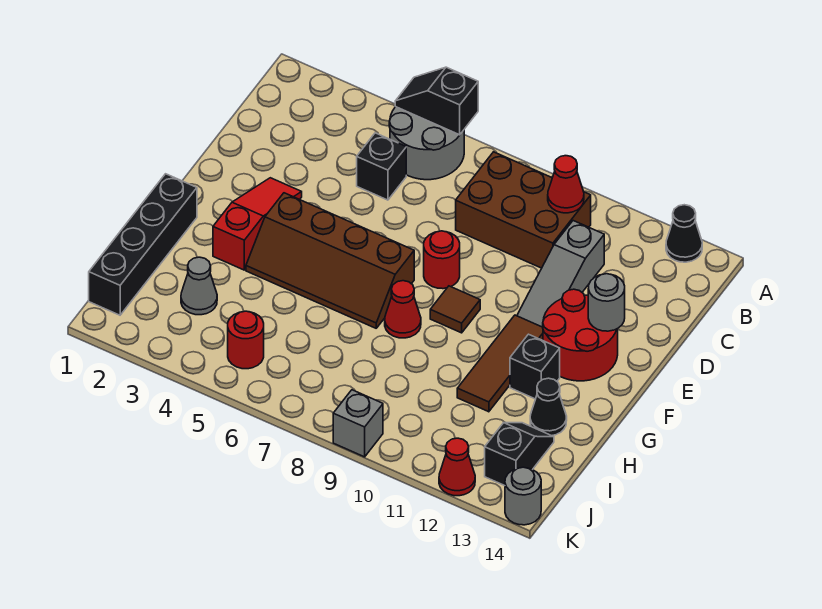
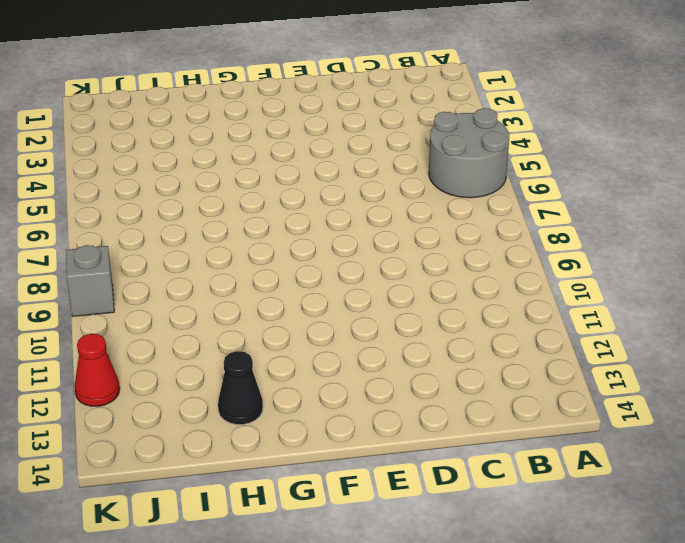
none -> black 1x1 cone [666,205,702,262]
none -> brown 2x3 brick [456,152,591,268]
none -> black 1x1 brick [357,133,406,200]

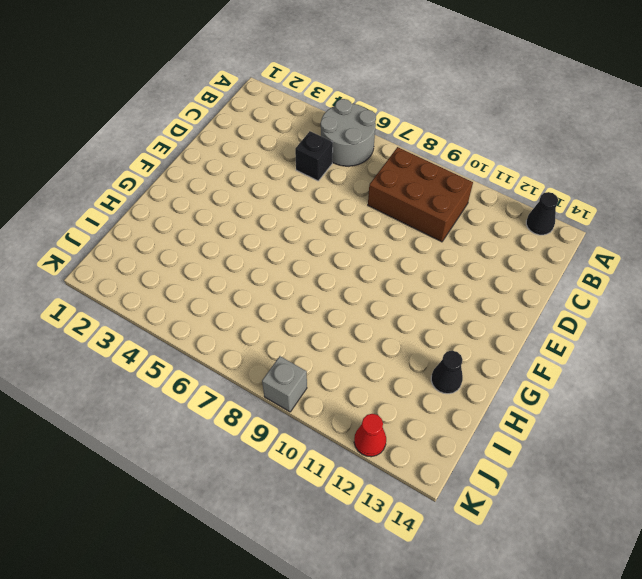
none -> grey 1x3 slope [517,221,604,327]
none -> red 1x3 slope [213,178,302,270]
none -> red 1x1 round brick [424,231,460,289]

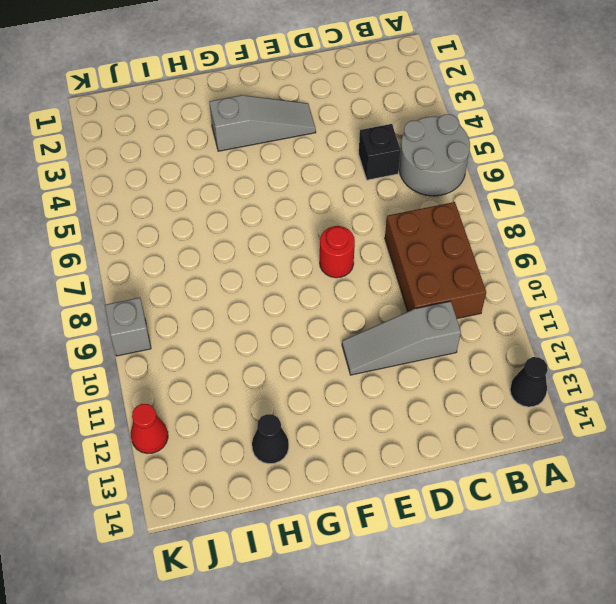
grey 1x3 slope [209,95,316,151] -> red 1x3 slope [213,178,302,270]
none -> red 2x2 round brick [543,289,618,381]
none -> brown 2x4 slope [246,193,414,328]
none -> brown 1x1 tile [430,286,480,333]

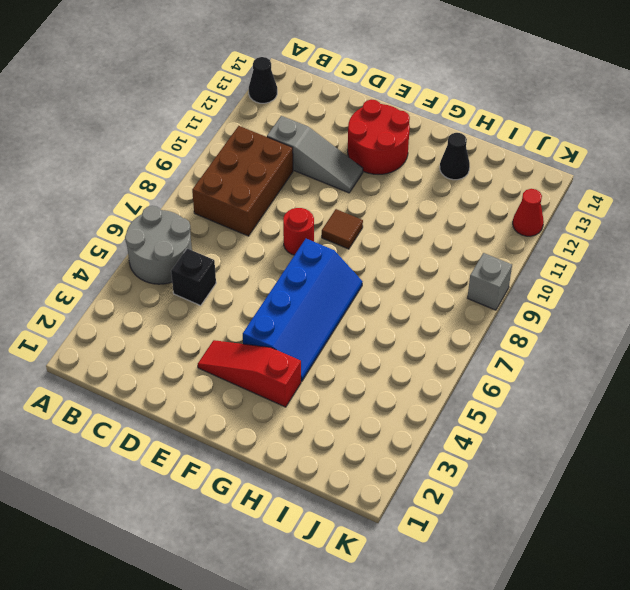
blue 2x4 slope [243,239,362,382] -> brown 2x4 slope [246,193,414,328]
none -> brown 1x3 tile [457,315,543,412]
none -> black 1x4 brick [89,174,197,315]
none -> red 1x1 cone [385,281,421,338]

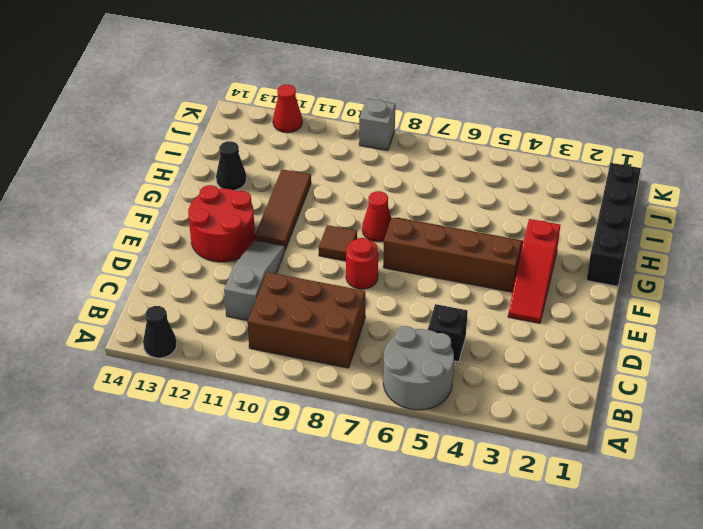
none -> black 1x1 brick [510,334,560,399]
none -> grey 1x1 cone [181,257,217,315]
none -> black 1x2 slope [485,423,554,486]

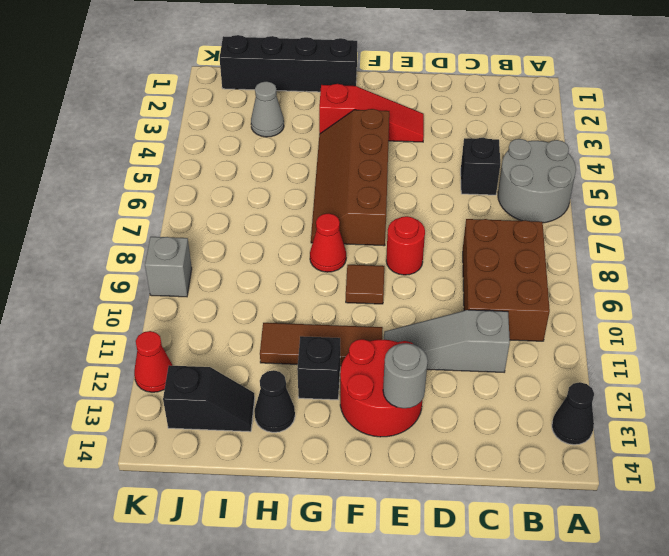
none -> red 1x1 round brick [228,311,264,369]
none -> grey 1x1 round brick [505,467,541,525]
none -> black 1x2 slope [395,67,478,135]

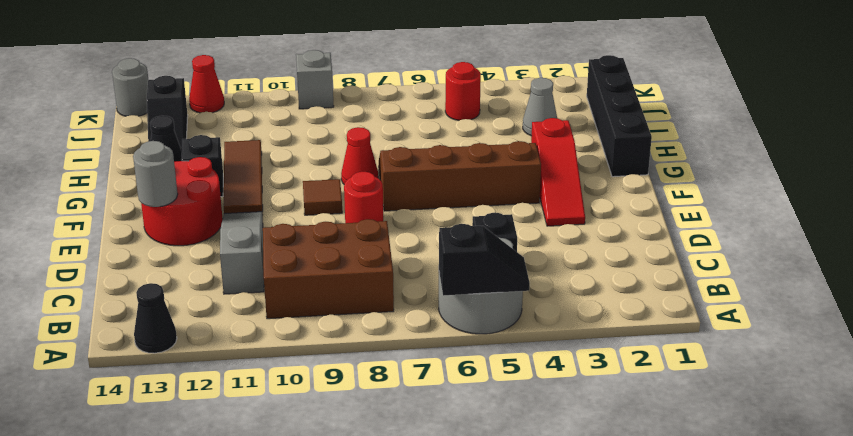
none -> red 1x1 cone [548,156,584,213]

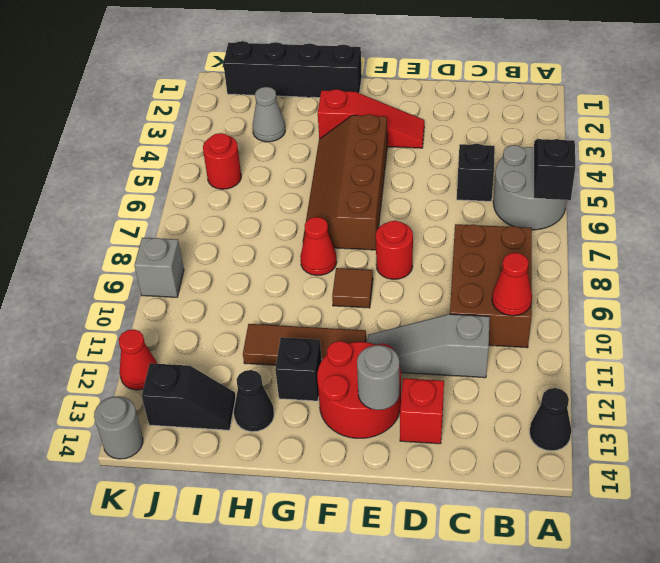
red 1x1 brick [400,378,444,444] -> none

